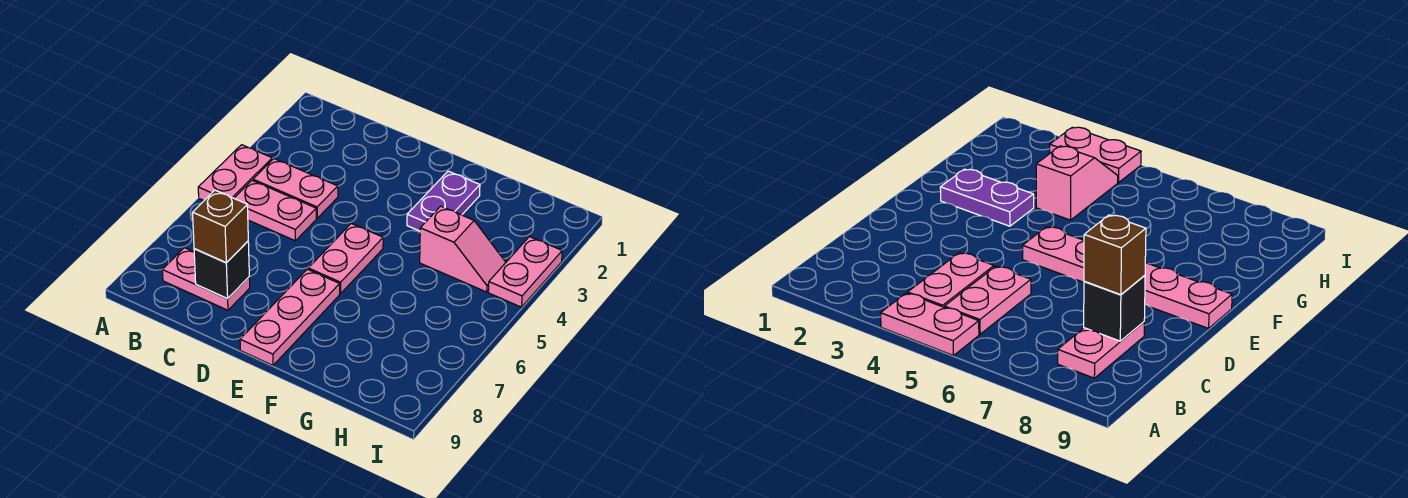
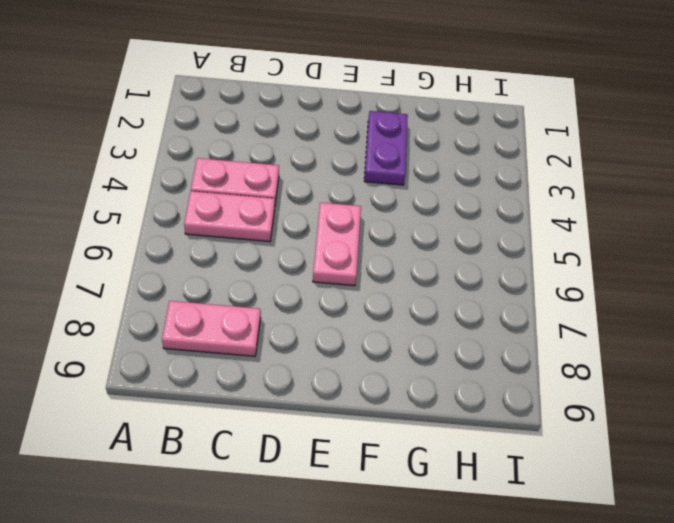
none -> pink 1x2 plate [198,145,272,201]
none -> pink 1x3 plate [240,269,340,365]

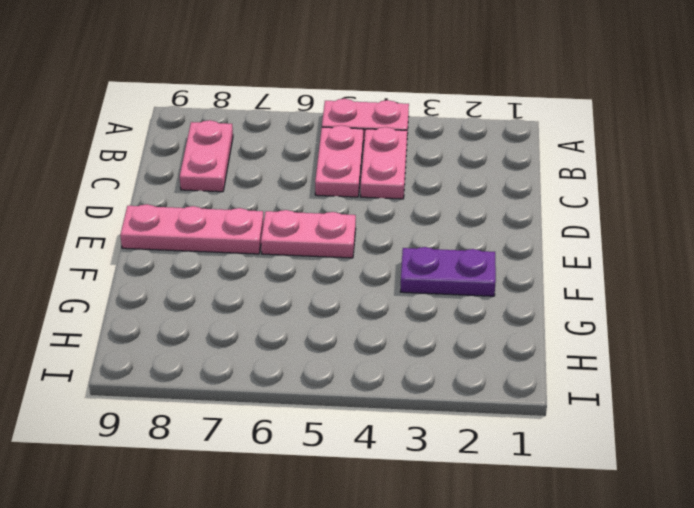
none -> pink 1x2 slope [420,206,506,292]
none -> pink 1x2 plate [488,237,562,307]

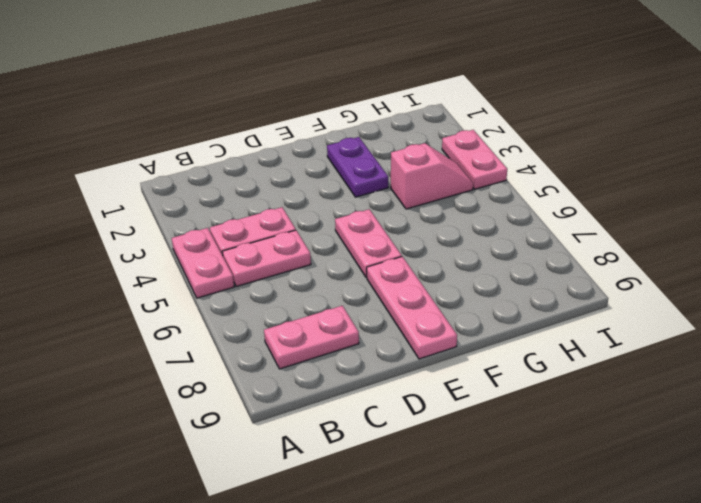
none -> black 1x1 brick [194,241,249,299]
none -> brown 1x1 brick [193,190,248,263]

